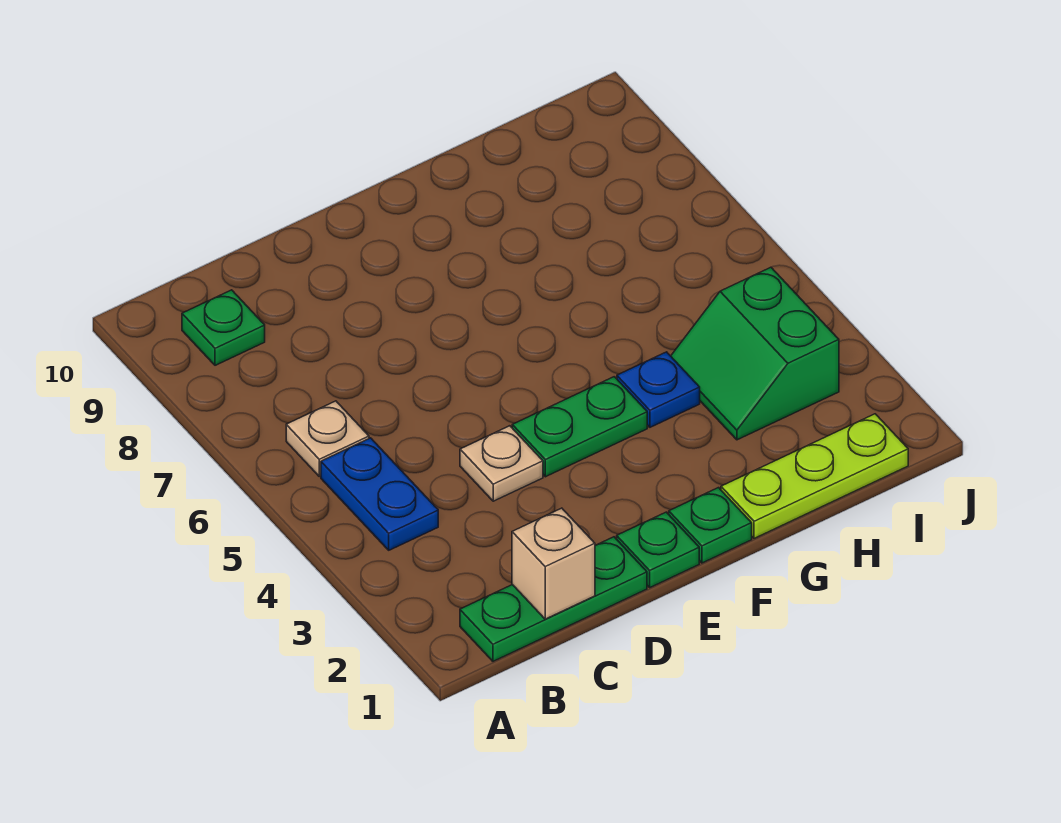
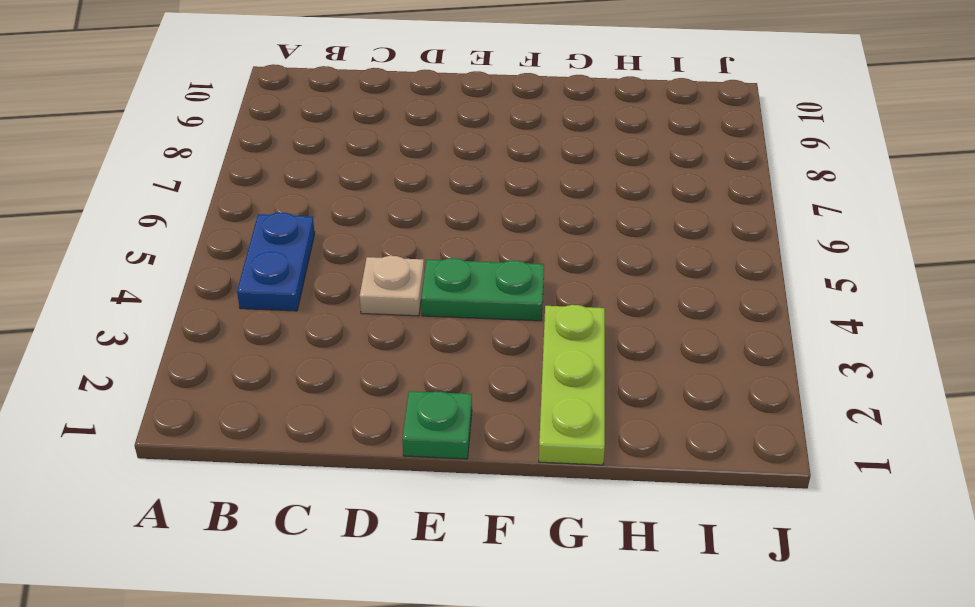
lime 1x3 plate [539,305,605,465] -> lime 1x3 plate turned to [721,414,908,538]
none -> green 1x3 plate [460,537,647,661]
none -> tan 1x1 plate [286,401,369,476]
none -> green 1x1 plate [182,290,265,365]

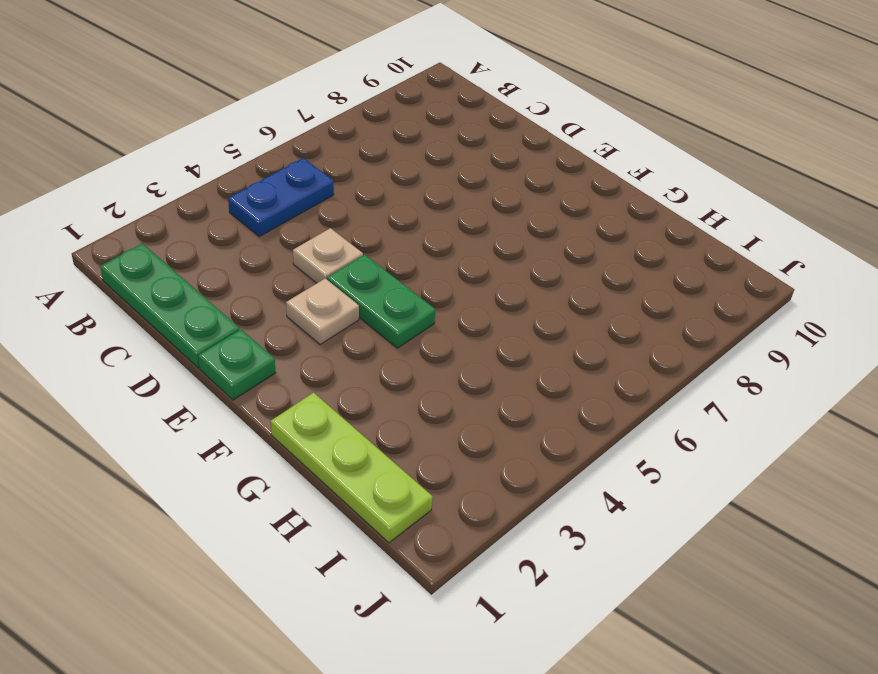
tan 1x1 plate [286,278,359,345] -> tan 1x1 plate moved to [286,401,369,476]
none -> green 1x1 plate [182,290,265,365]
none -> green 1x1 plate [669,488,752,563]
none -> blue 1x1 plate [617,352,700,427]

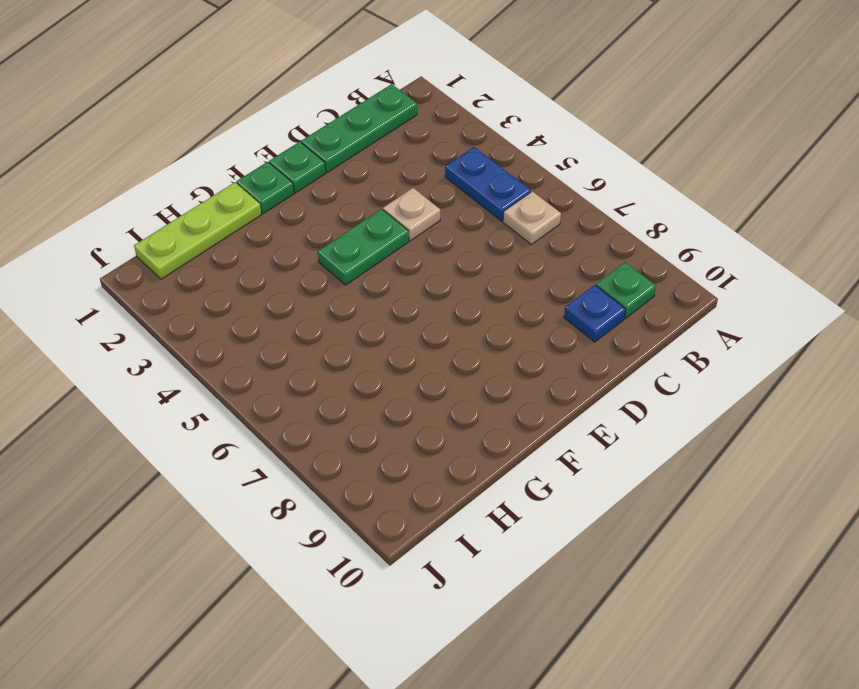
blue 1x1 plate [564,285,626,342] -> blue 1x1 plate moved to [617,352,700,427]
none -> green 2x2 slope [671,267,839,440]
none -> tan 1x1 brick [512,508,595,619]

